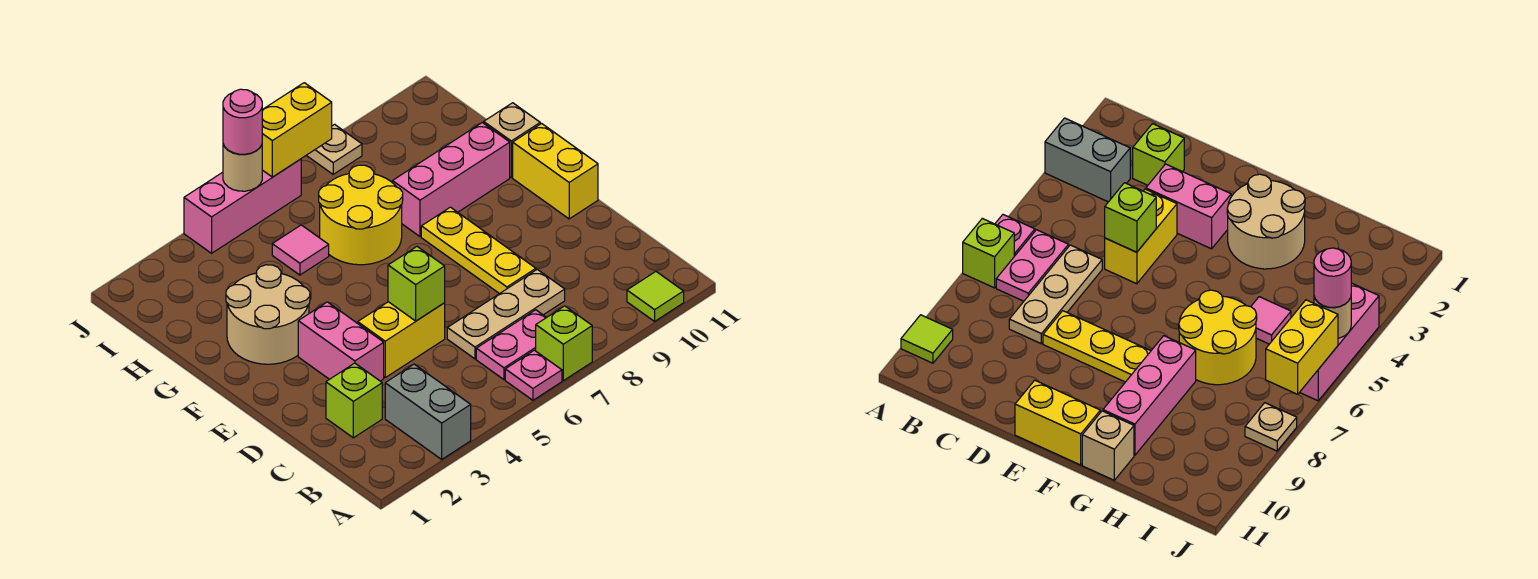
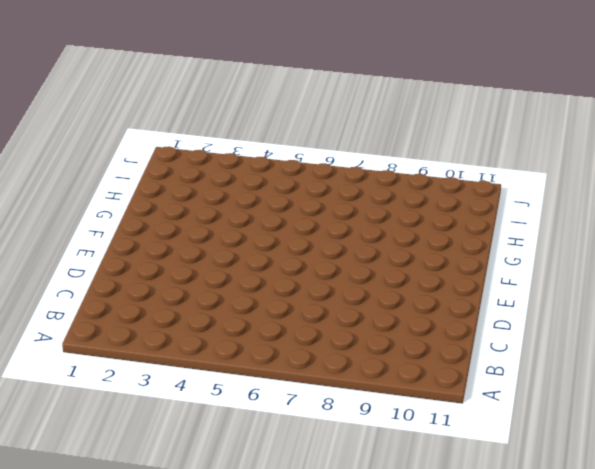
none -> grey 1x2 brick [385,364,471,459]
none -> pink 1x1 plate [505,350,562,400]
none -> lime 1x1 brick [536,306,592,381]

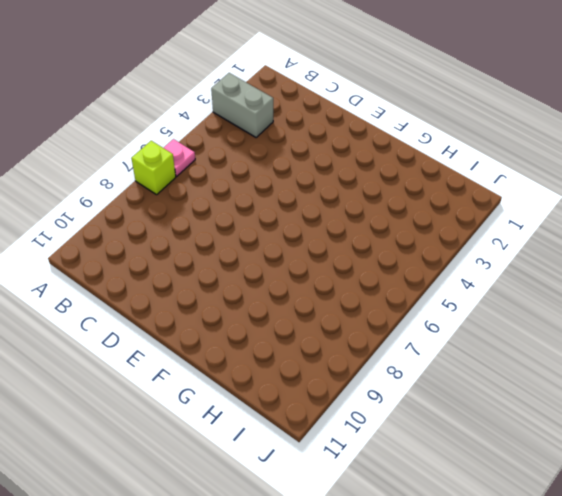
none -> lime 1x1 tile [627,272,684,321]
none -> pink 1x2 plate [476,310,547,380]
none -> lime 1x1 brick [326,363,382,438]

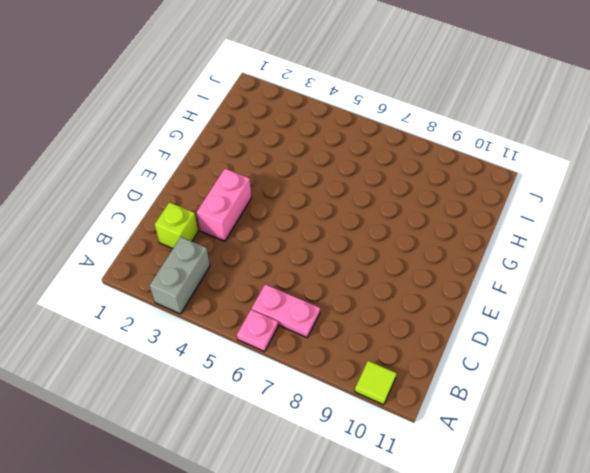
none -> lime 1x1 brick [536,306,592,381]
none -> tan 1x3 plate [447,269,565,359]
none -> yellow 1x2 brick [358,302,445,377]

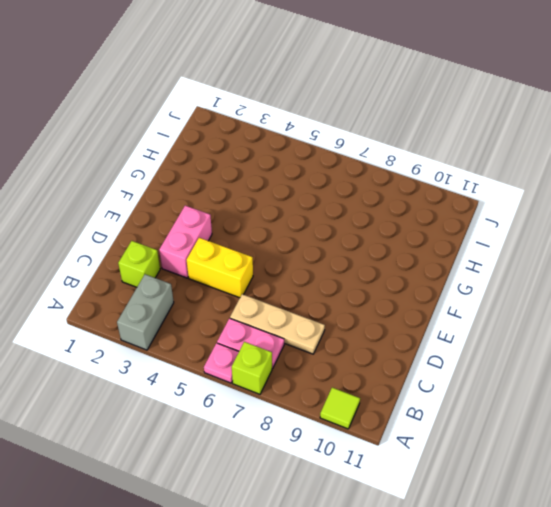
none -> yellow 1x3 plate [421,207,536,294]
none -> yellow 1x2 brick [513,124,598,219]
none -> tan 2x2 round brick [226,265,310,364]

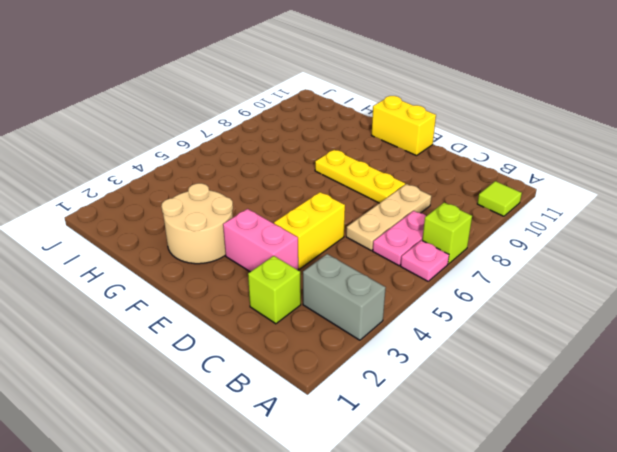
none -> yellow 2x2 round brick [319,165,403,265]
none -> pink 1x3 brick [392,123,510,237]
none -> tan 1x1 brick [484,103,540,177]

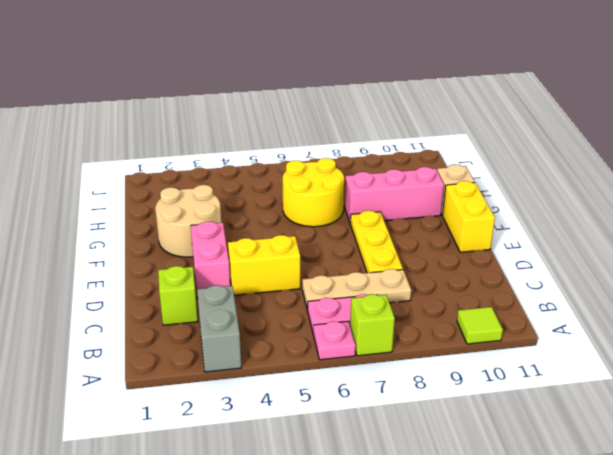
none -> pink 1x1 tile [272,225,329,275]
none -> pink 1x3 brick [184,159,301,253]
none -> tan 1x1 plate [306,124,362,174]

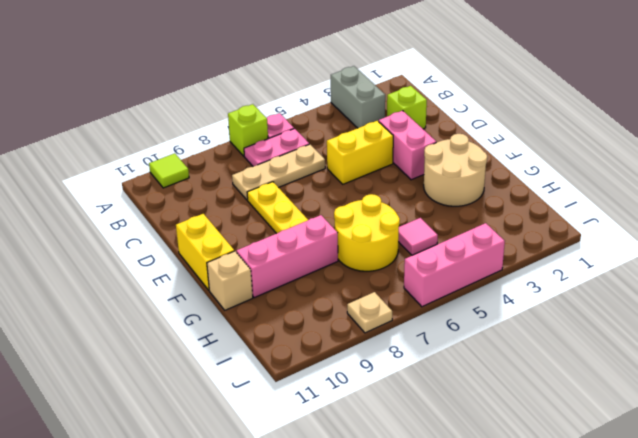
none -> lime 1x1 brick [388,247,445,321]
none -> tan 1x1 round brick [223,144,262,191]
none -> yellow 1x2 brick [262,83,332,177]

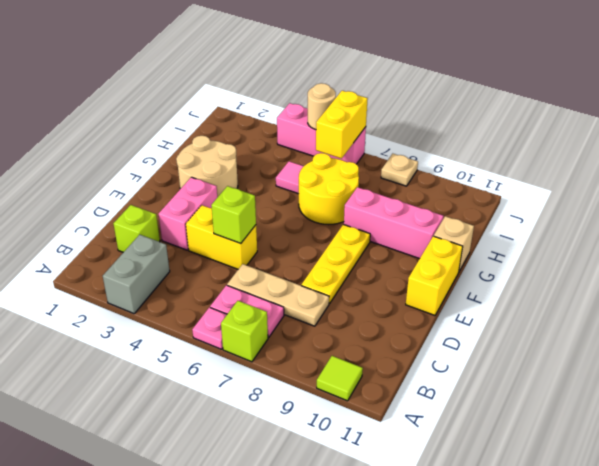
yellow 1x2 brick [316,91,368,159] -> yellow 1x2 brick turned to [262,83,332,177]
none -> pink 1x1 round brick [223,89,262,154]

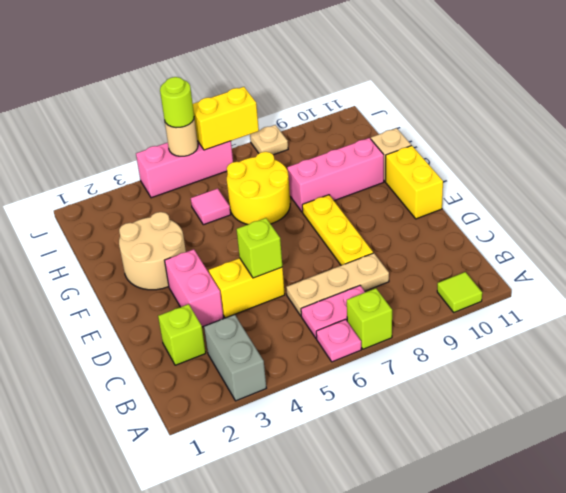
lime 1x1 round brick [160,77,194,128] -> pink 1x1 round brick [223,89,262,154]

